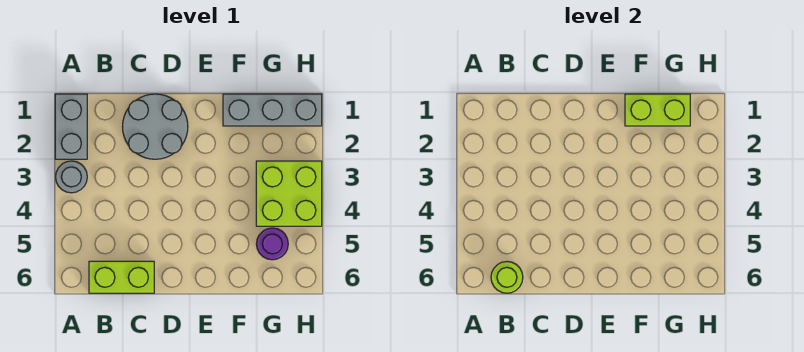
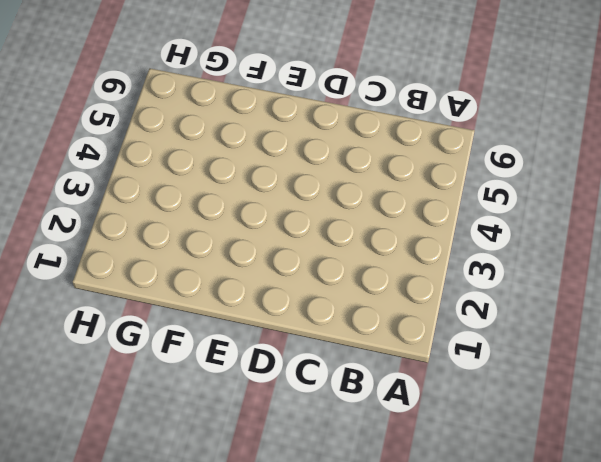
none -> grey 1x2 brick [55,94,87,159]
none -> grey 1x1 round brick [56,161,87,193]

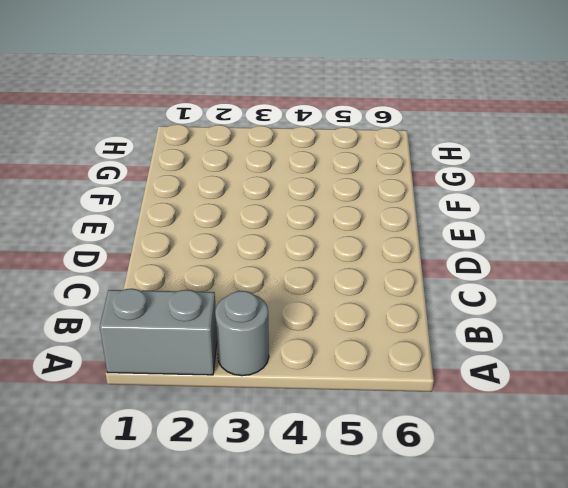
none -> lime 1x2 brick [89,261,154,293]
none -> grey 2x2 round brick [122,94,188,159]

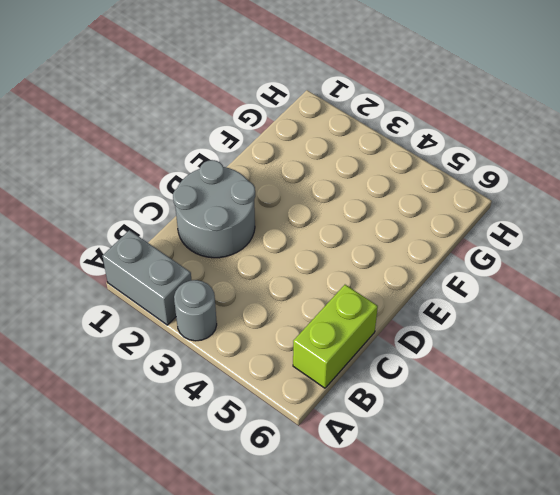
none -> grey 1x3 brick [223,94,322,126]
none -> lime 2x2 brick [256,161,322,226]

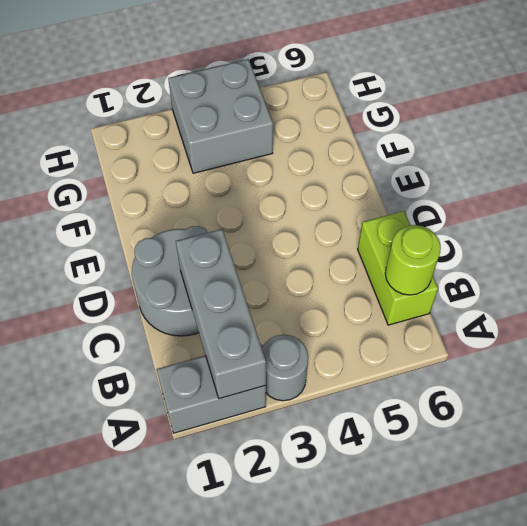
grey 1x3 brick [176,229,266,399] -> grey 1x3 brick moved to [223,94,322,126]
grey 2x2 brick [168,59,273,173] -> lime 2x2 brick [256,161,322,226]
none -> purple 1x1 round brick [257,228,288,260]
none -> lime 1x2 brick [625,94,690,126]

